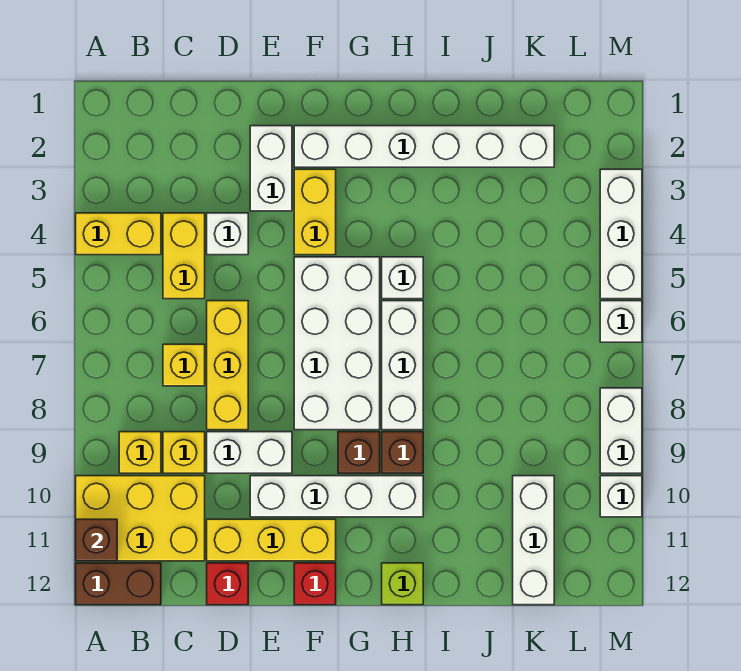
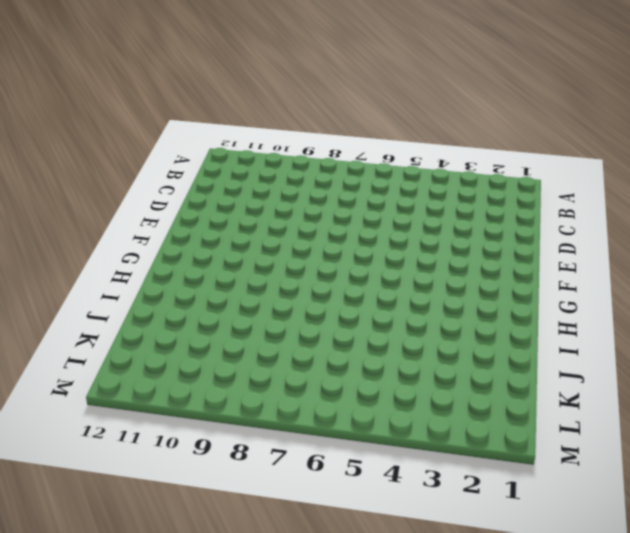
none -> yellow 1x2 brick [76,213,161,255]
none -> yellow 2x3 brick [76,476,205,561]
none -> brown 1x2 brick [76,563,161,605]

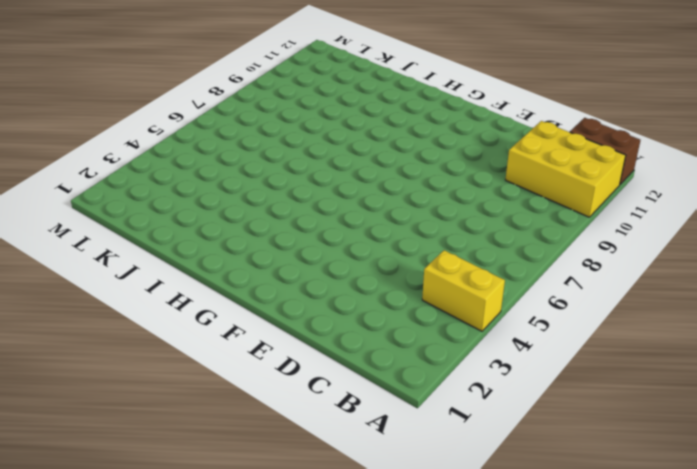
none -> yellow 1x1 brick [119,432,161,473]
none -> yellow 1x2 brick [163,213,205,299]
none -> yellow 1x1 brick [163,344,205,386]

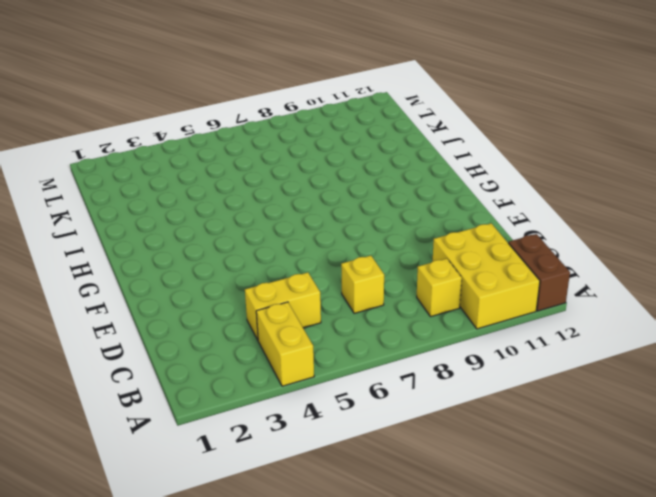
none -> yellow 1x1 brick [163,432,205,473]
none -> white 1x1 brick [207,213,248,255]
none -> yellow 1x3 brick [207,301,248,430]

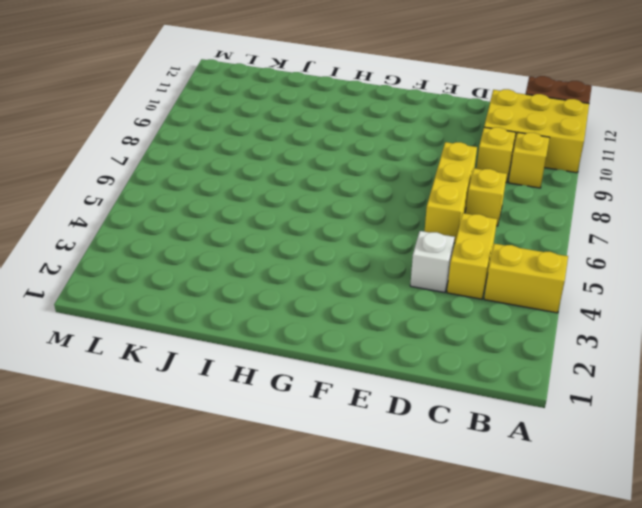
none -> white 1x2 brick [207,432,292,473]
none -> yellow 1x3 brick [207,519,336,561]
none -> red 1x1 brick [207,563,248,605]

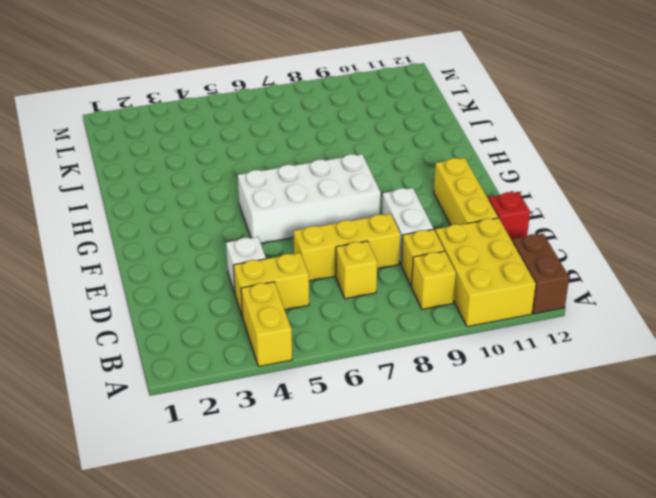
none -> white 1x2 brick [250,126,292,211]
none -> white 1x4 brick [250,476,423,517]
none -> white 1x6 brick [294,126,554,167]

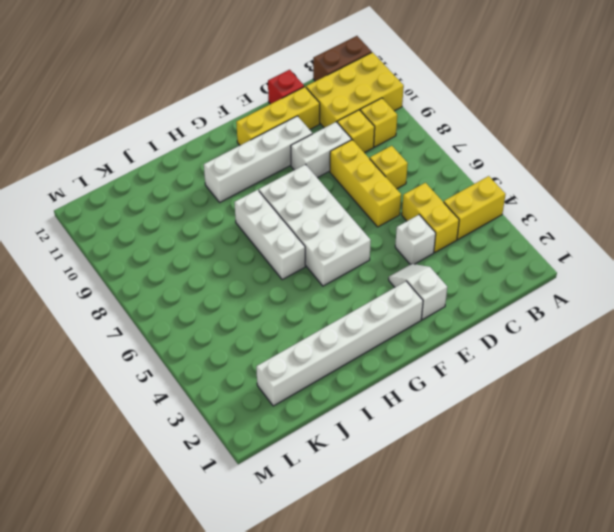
white 1x2 slope [389,264,447,320] -> white 1x2 brick [250,126,292,211]
none -> yellow 1x2 brick [294,169,336,255]
none -> red 1x1 brick [294,563,336,605]
none -> brown 1x1 brick [338,432,380,473]

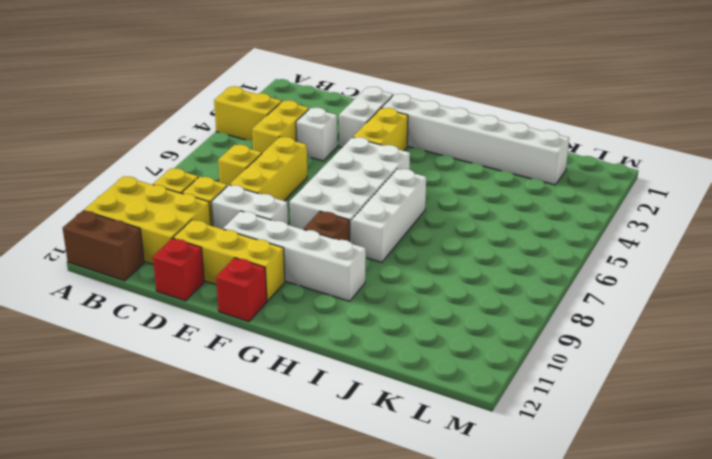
none -> white 1x1 brick [382,257,423,299]
none -> brown 1x1 brick [382,432,423,473]
none -> lime 1x1 brick [382,563,423,605]

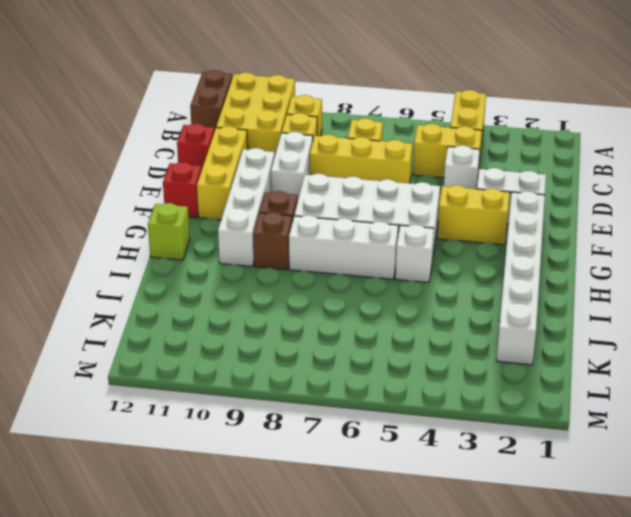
none -> white 1x3 brick [513,476,554,605]
none -> white 1x3 brick [600,169,642,299]
none -> white 1x1 brick [600,301,642,342]

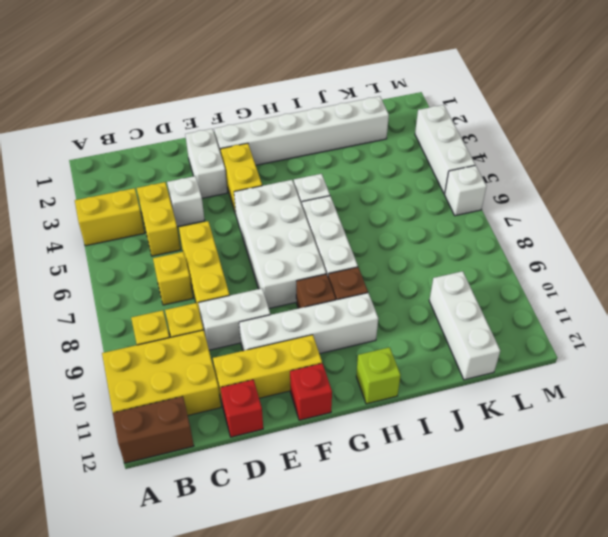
none -> white 1x2 brick [600,388,642,473]
none -> white 1x1 brick [600,476,642,517]
none -> brown 1x1 brick [76,519,117,561]

